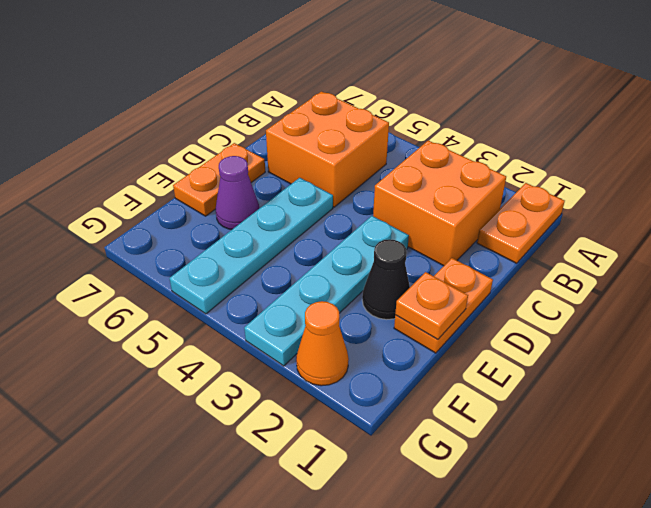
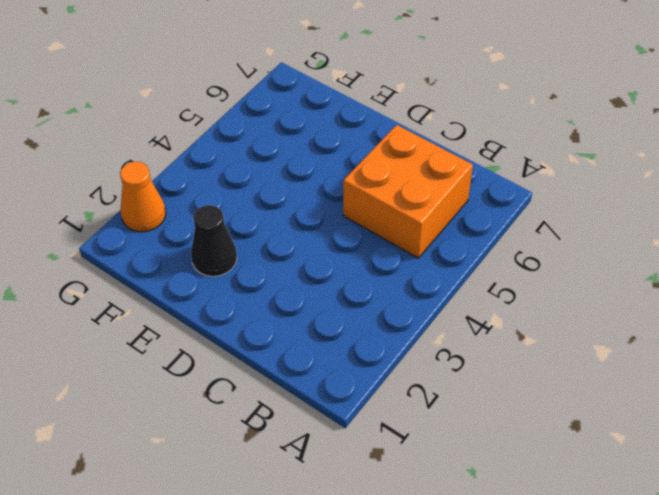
none -> orange 1x2 plate [477,183,565,263]
none -> orange 2x2 brick [373,141,506,266]

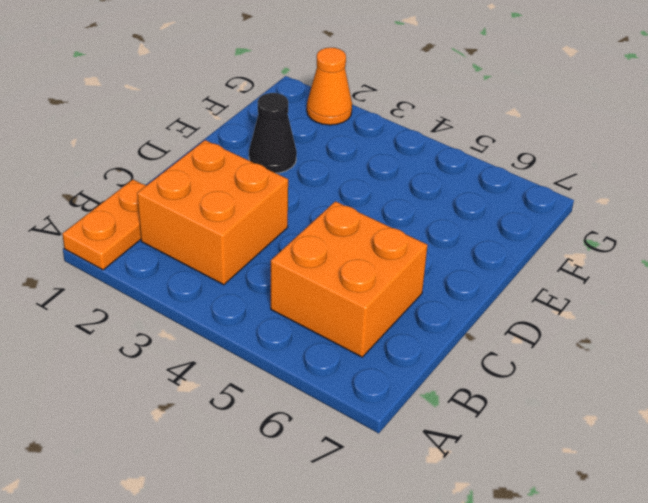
none -> orange 1x2 plate [394,258,493,353]
none -> cyan 1x4 plate [244,216,409,366]

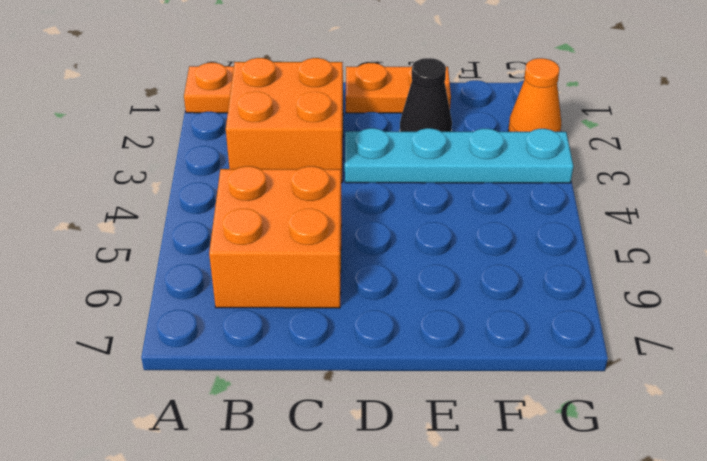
none -> cyan 1x4 plate [169,178,333,314]
none -> orange 1x2 plate [173,143,265,216]

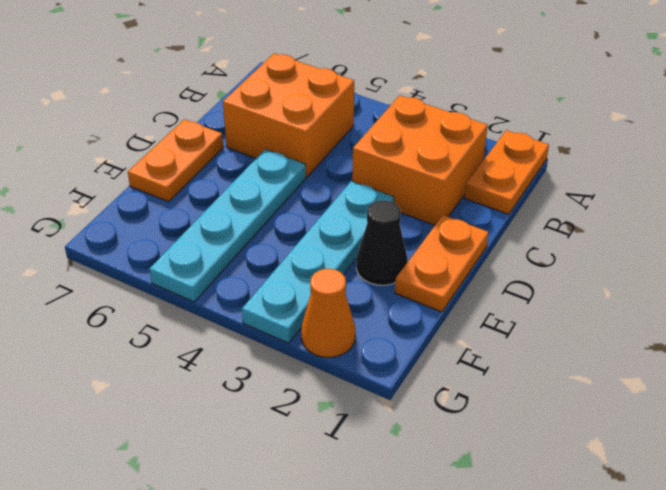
none -> purple 1x1 cone [216,156,259,230]
none -> orange 1x1 plate [395,272,468,339]

